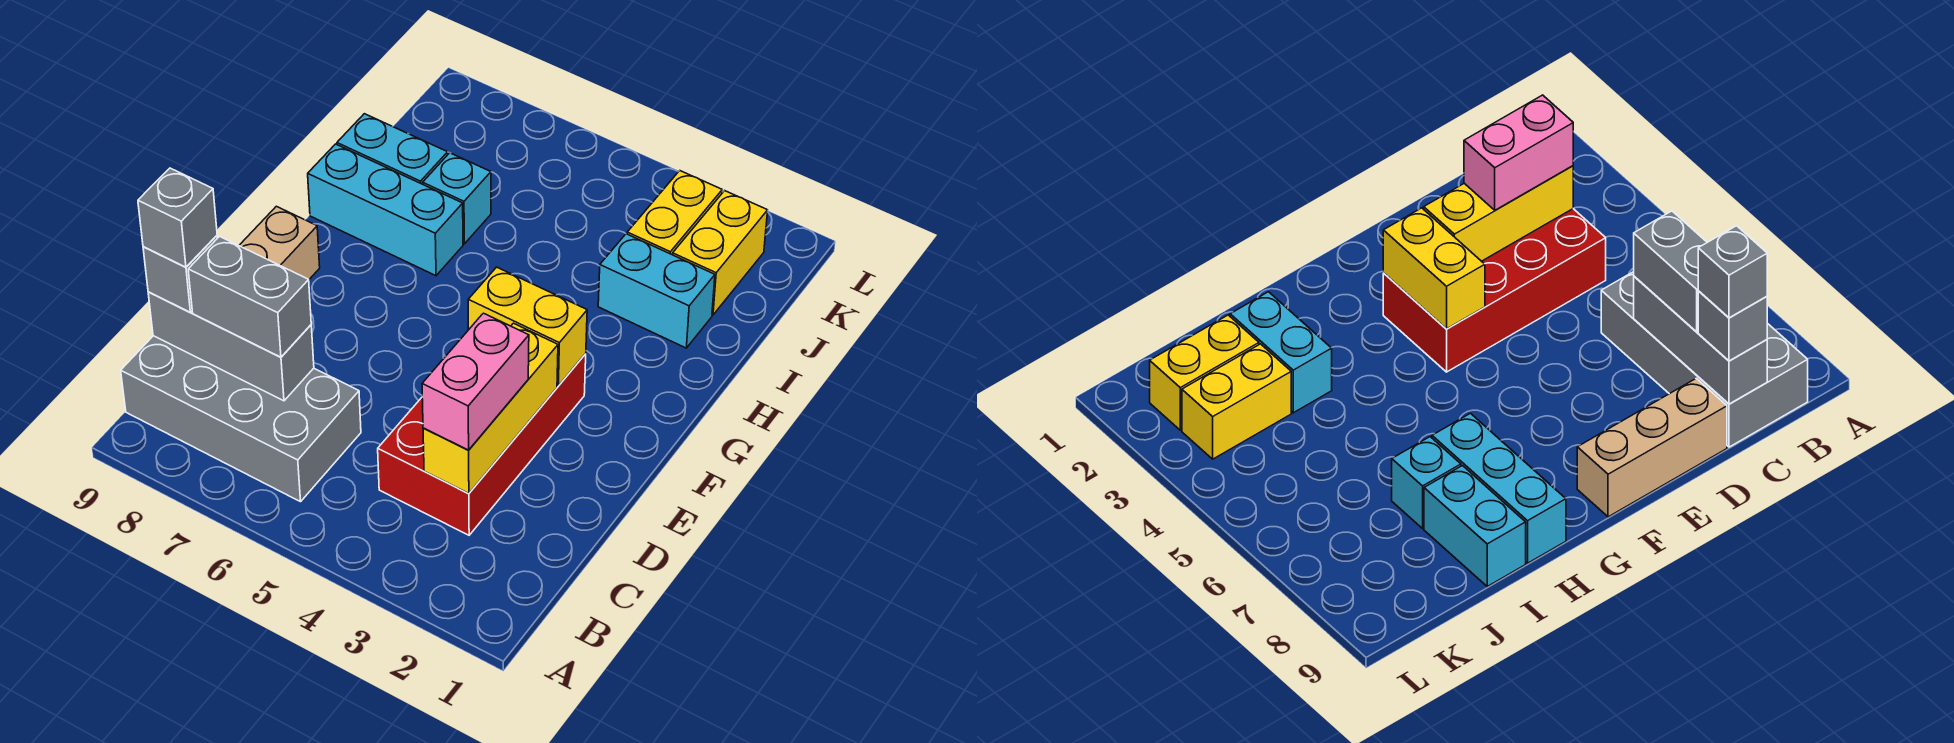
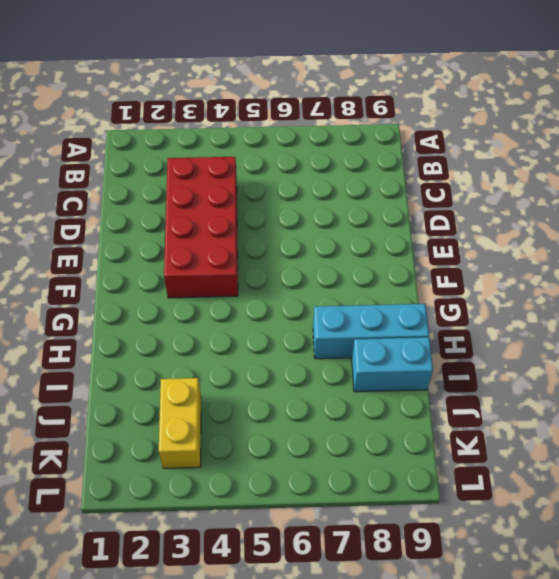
none -> grey 2x4 brick [121,336,361,502]
none -> tan 1x3 brick [239,206,320,280]
none -> cyan 1x2 brick [598,234,715,348]

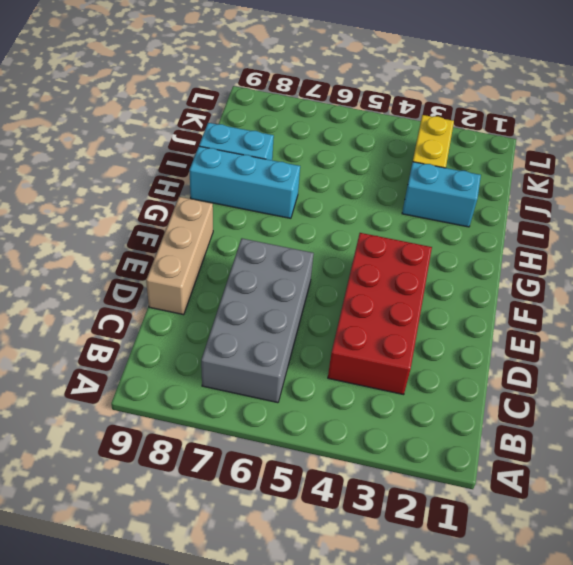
grey 2x4 brick [201,238,314,403] -> grey 2x4 brick turned to [121,336,361,502]
none -> cyan 1x1 brick [423,153,491,244]
none -> yellow 1x2 brick [673,191,768,315]
none -> yellow 1x3 brick [423,323,558,493]

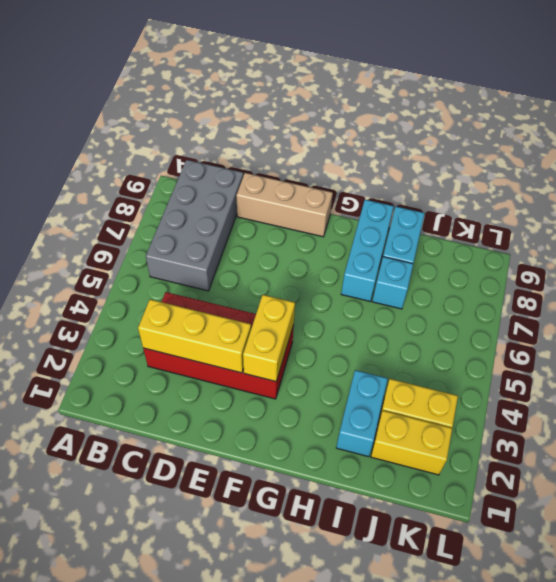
none -> grey 1x3 brick [148,292,314,401]
none -> pink 1x2 brick [422,313,529,450]
none -> grey 1x2 brick [188,236,311,357]

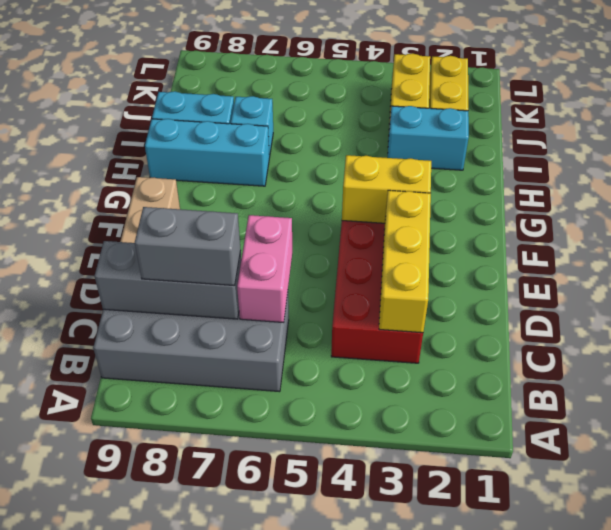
pink 1x2 brick [237,215,292,322] -> pink 1x2 brick moved to [422,313,529,450]
none -> grey 1x1 brick [143,236,217,312]
none -> grey 1x1 brick [138,168,217,267]

